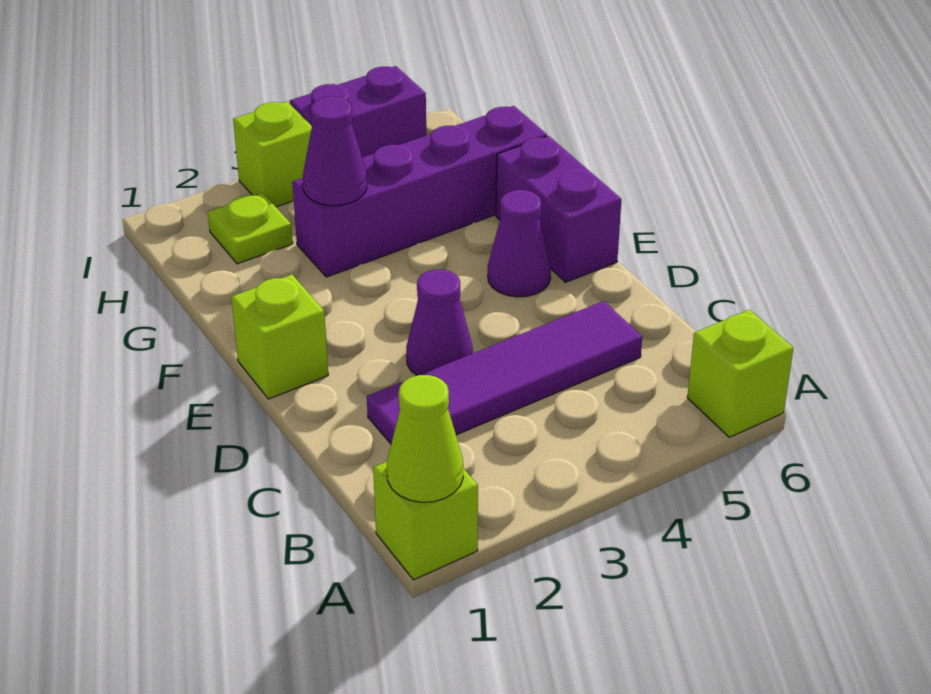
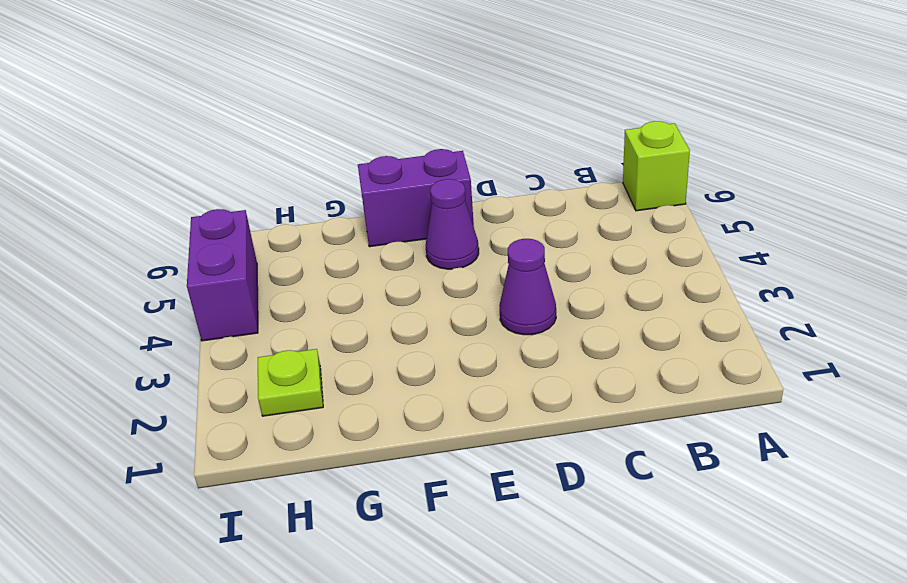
none -> lime 1x1 brick [373,462,478,580]
none -> purple 1x4 tile [367,301,642,444]
none -> lime 1x1 brick [231,275,328,399]

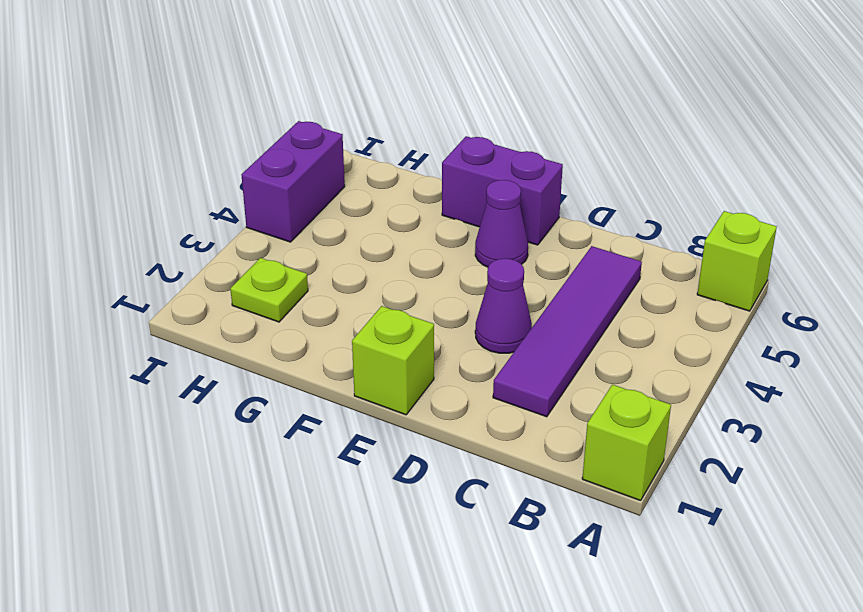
none -> purple 1x4 brick [292,106,547,277]
none -> lime 1x1 brick [233,101,312,207]
none -> lime 1x1 cone [387,375,463,502]

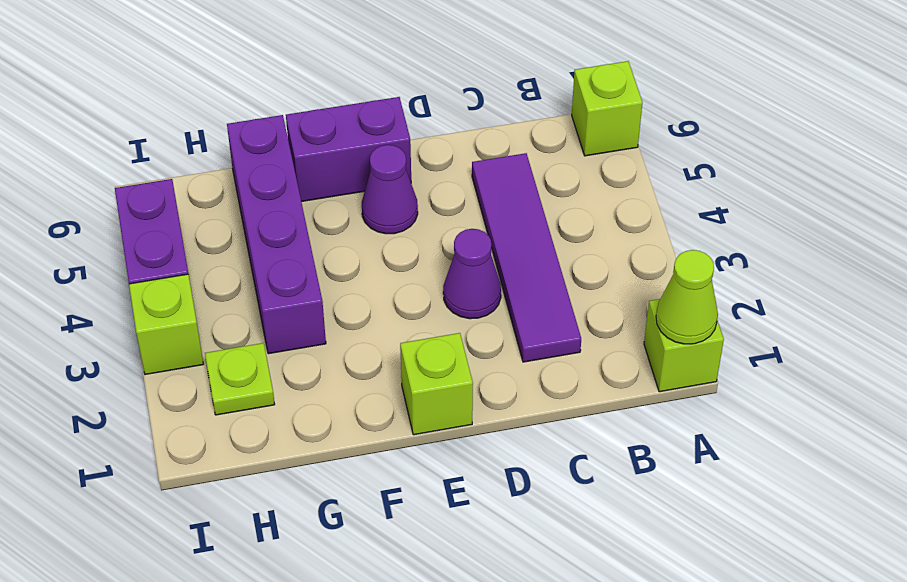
none -> purple 1x1 cone [303,97,367,206]

